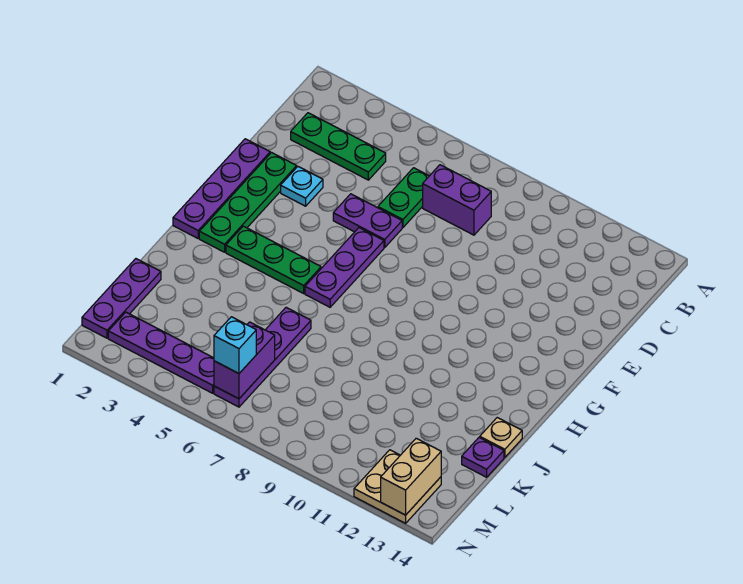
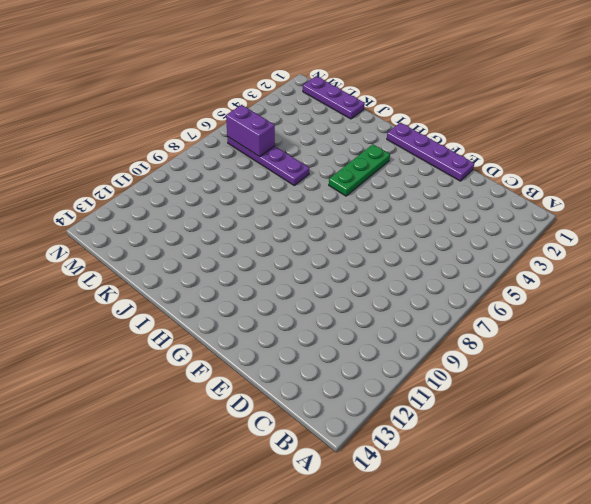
none -> green 1x3 plate [291,113,386,180]
none -> green 1x2 plate [378,168,429,227]
none -> purple 1x2 brick [423,165,491,235]

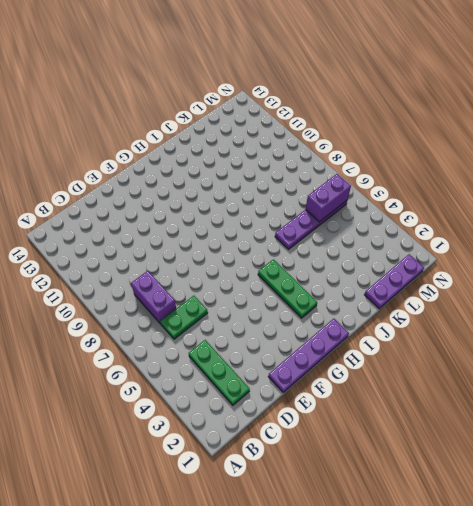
none -> green 1x4 plate [199,153,297,252]
none -> cyan 1x1 plate [281,167,323,206]
none -> purple 1x2 plate [333,194,402,248]

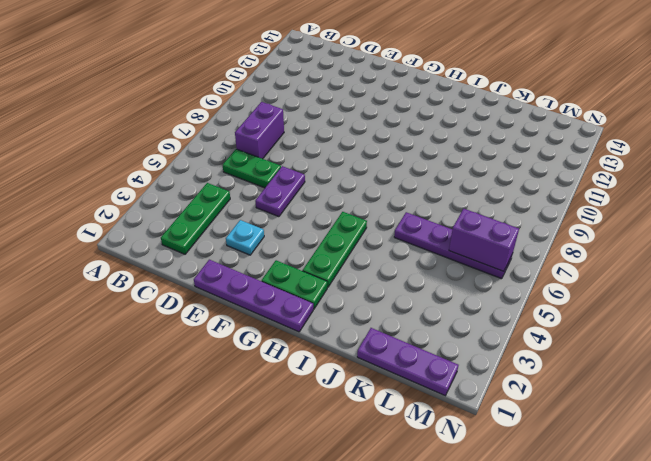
green 1x2 plate [262,260,327,309] -> green 1x4 plate [199,153,297,252]
none -> purple 1x3 plate [305,228,384,307]
none -> tan 1x1 plate [480,418,522,457]
none -> purple 1x1 plate [462,437,504,477]

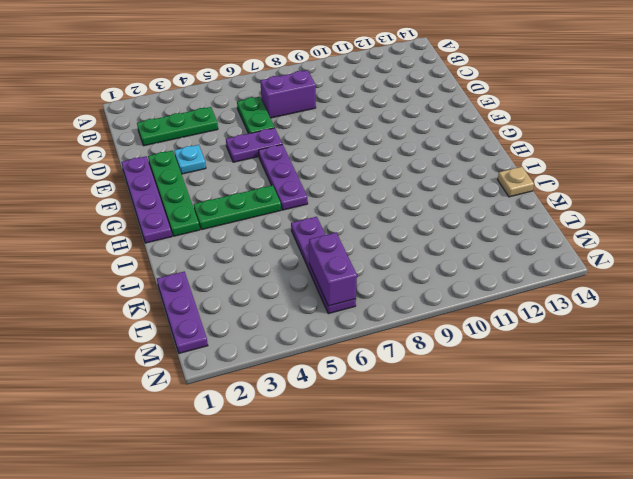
none -> purple 1x1 plate [462,437,504,477]
none -> purple 1x4 plate [108,312,214,393]
none -> tan 2x2 plate [354,450,441,523]

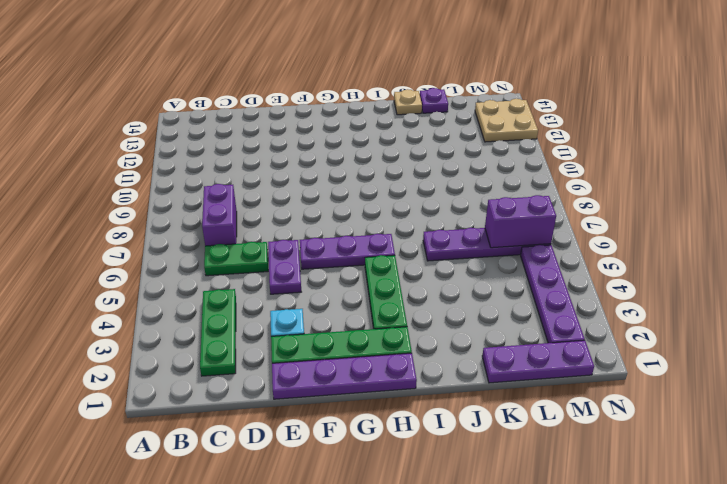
none -> tan 1x2 brick [381,438,441,515]
none -> cyan 1x1 brick [214,317,256,374]

